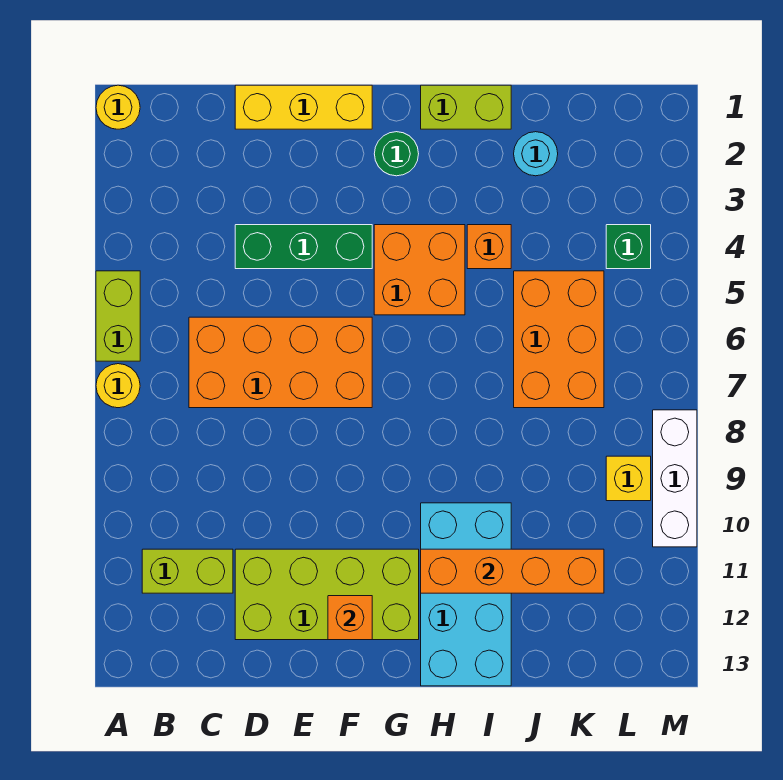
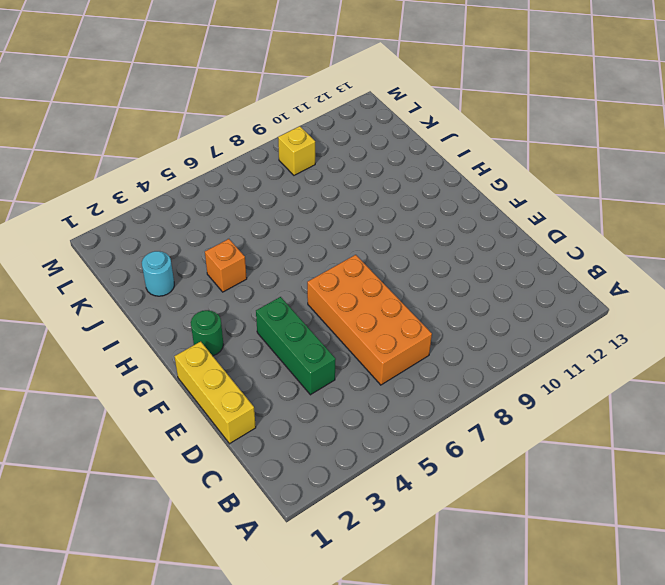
none -> yellow 1x1 round brick [96,85,140,129]
none -> lime 1x2 brick [96,271,140,361]
none -> yellow 1x1 round brick [96,364,140,408]

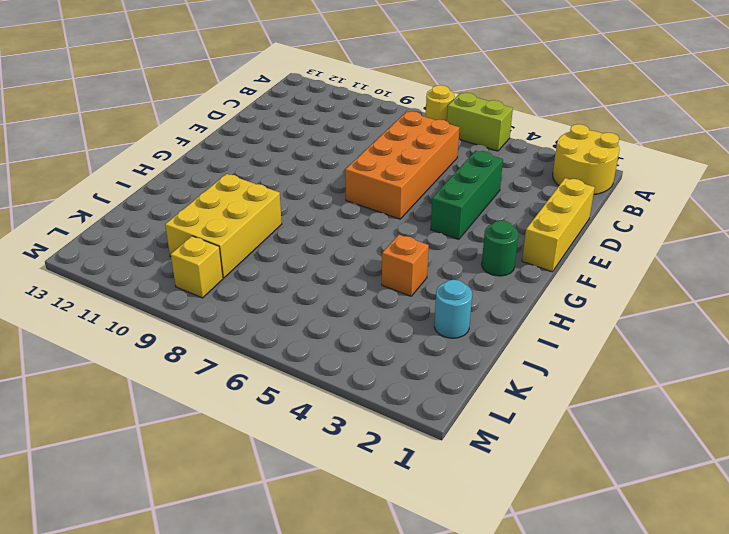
yellow 2x2 round brick [553,124,619,194] -> yellow 1x1 round brick [96,85,140,129]
yellow 2x3 brick [165,174,282,278] -> cyan 2x4 brick [421,503,511,686]
none -> lime 1x2 brick [142,549,233,593]
none -> lime 2x4 brick [235,549,419,640]
none -> orange 2x2 brick [374,225,465,315]

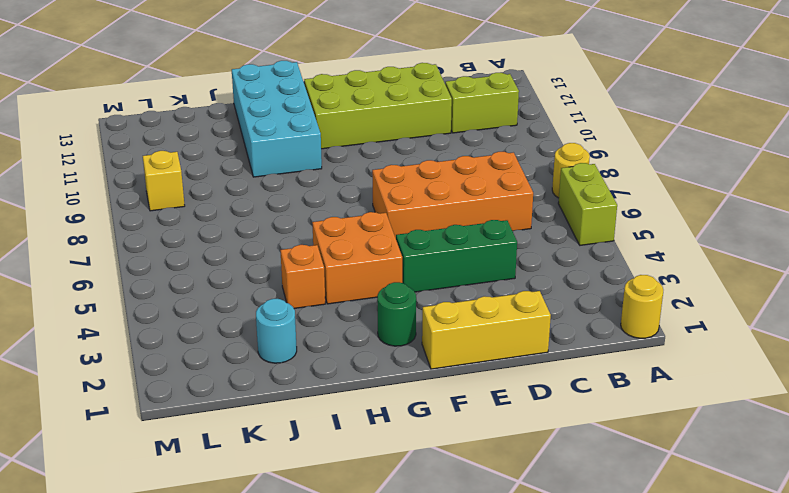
none -> lime 1x2 brick [421,85,511,129]
none -> orange 2x3 brick [514,271,604,408]
none -> green 1x1 brick [606,225,651,269]

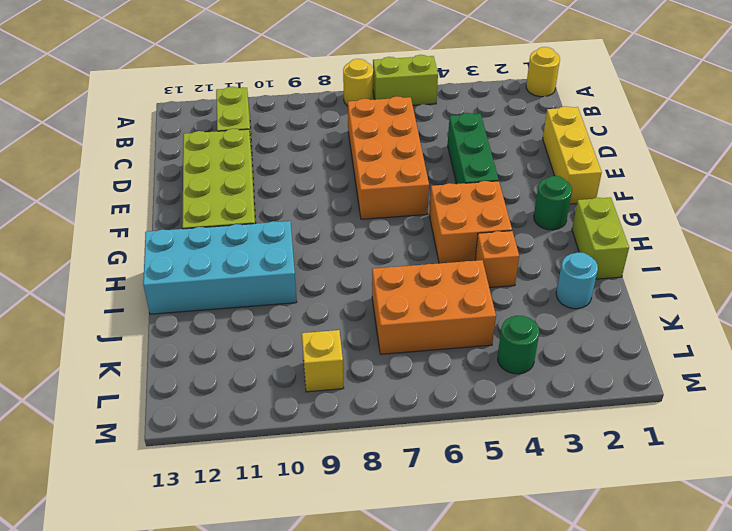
green 1x1 round brick [498,316,539,374] -> green 1x1 brick [606,225,651,269]
none -> white 1x3 brick [653,410,697,547]
none -> orange 1x1 brick [328,596,372,640]
none -> orange 1x4 brick [421,549,604,593]

